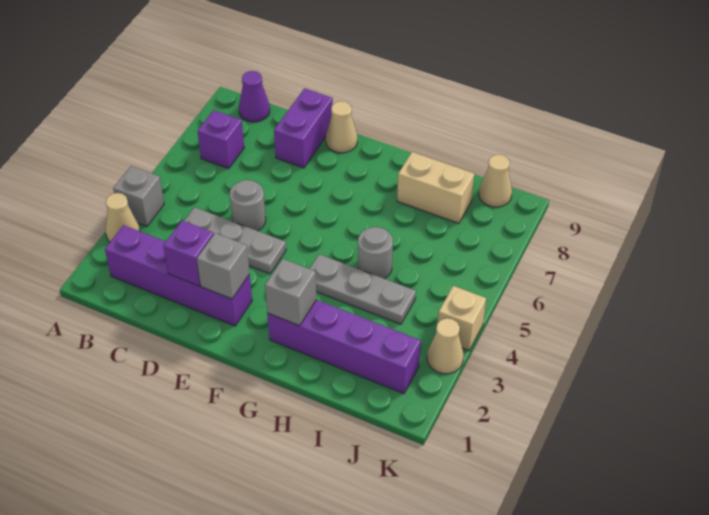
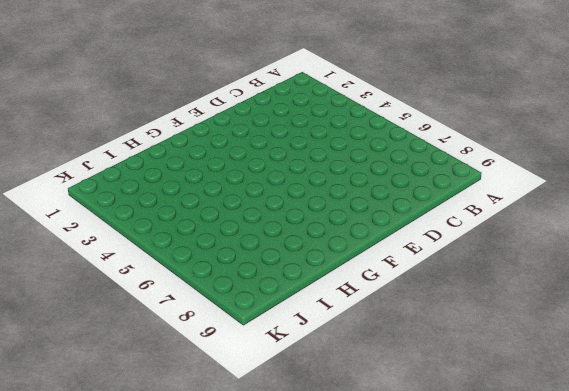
none -> tan 1x1 cone [105,193,140,242]
none -> grey 1x1 brick [113,166,164,226]
none -> purple 1x4 brick [105,225,252,326]

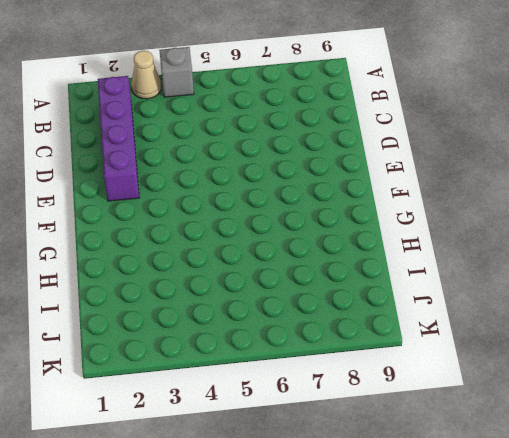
none -> purple 1x1 brick [197,110,244,169]
none -> purple 1x1 cone [239,71,270,122]
none -> grey 1x3 plate [184,207,286,274]

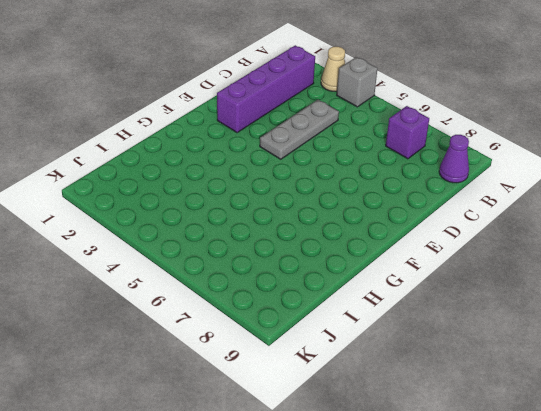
none -> grey 1x1 round brick [230,180,266,231]
none -> purple 1x2 brick [274,88,333,168]
none -> tan 1x1 cone [326,101,357,153]

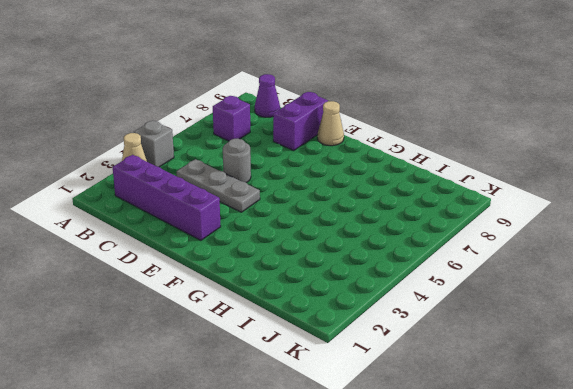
none -> purple 1x4 brick [267,300,421,394]
none -> grey 1x3 plate [310,254,416,324]
none -> grey 1x1 round brick [358,227,393,279]

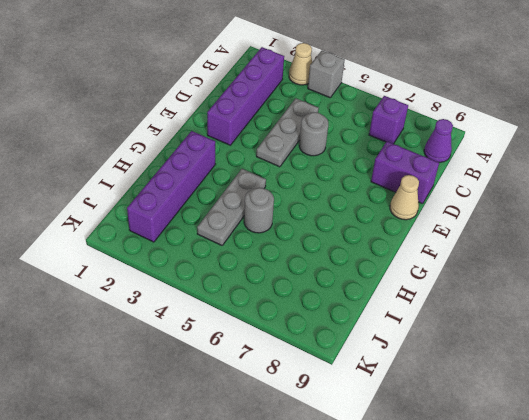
none -> tan 1x2 brick [397,152,474,223]
none -> tan 1x1 cone [479,154,512,207]
none -> tan 1x1 cone [427,318,464,374]

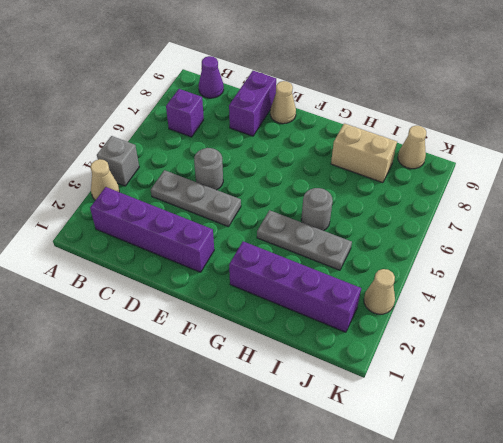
none -> tan 1x1 brick [438,286,486,351]
none -> purple 1x1 brick [163,221,214,286]
none -> grey 1x1 brick [197,233,250,299]

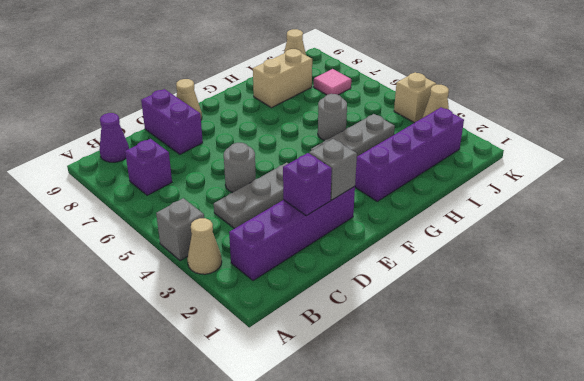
pink 1x1 tile [314,69,351,95] -> none
none -> grey 1x1 brick [265,259,316,326]

